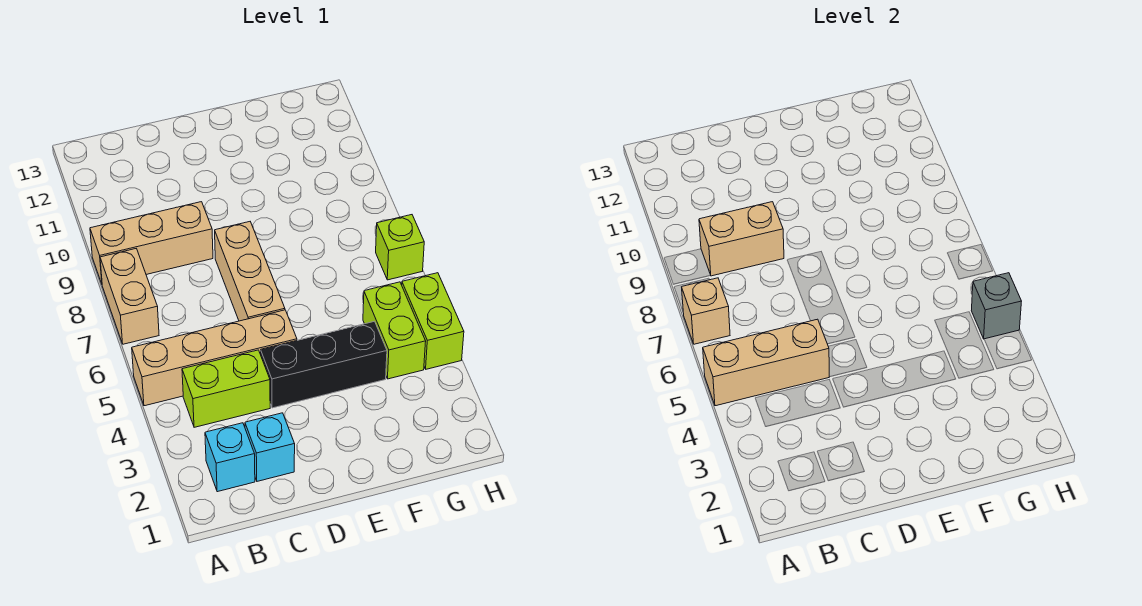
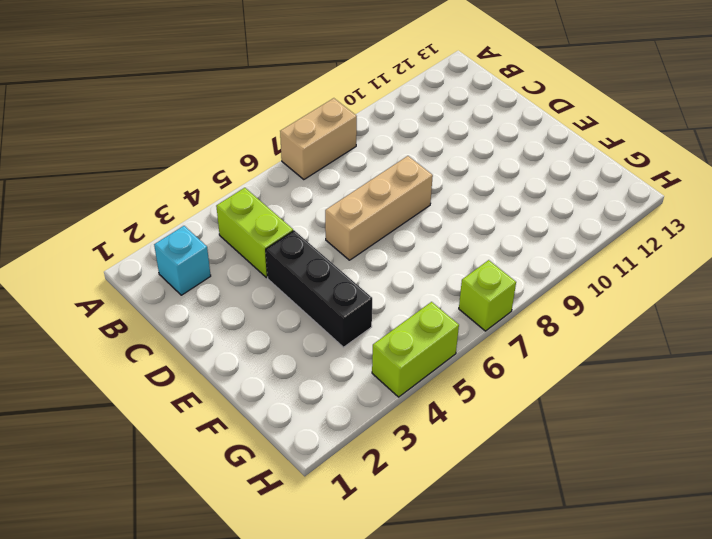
none -> tan 1x4 brick [132,310,297,406]
none -> tan 1x3 brick [90,202,213,284]
none -> cyan 1x1 brick [245,413,295,481]

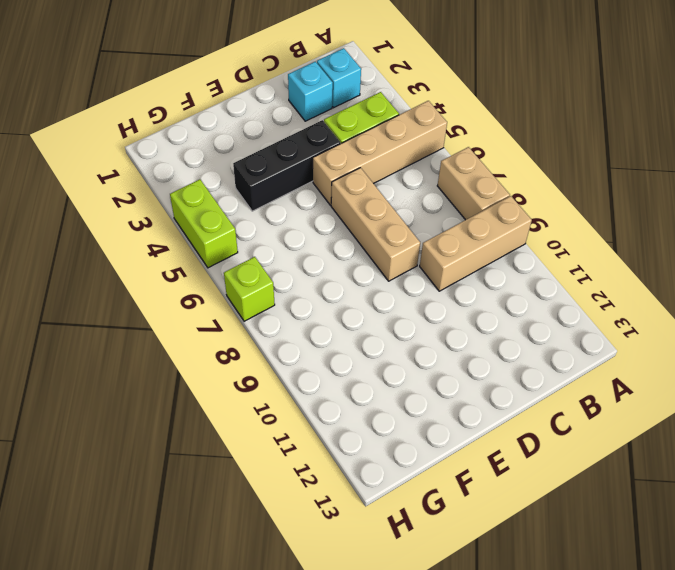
none -> lime 1x2 brick [363,282,426,379]
none -> tan 1x3 brick [703,319,829,406]
none -> tan 1x1 brick [682,278,730,344]

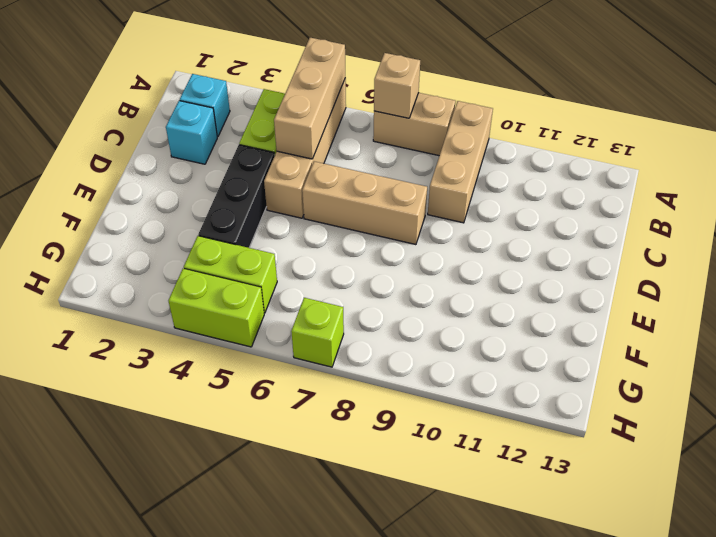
none -> tan 1x2 brick [699,202,784,276]
none -> grey 1x1 brick [971,273,1022,339]

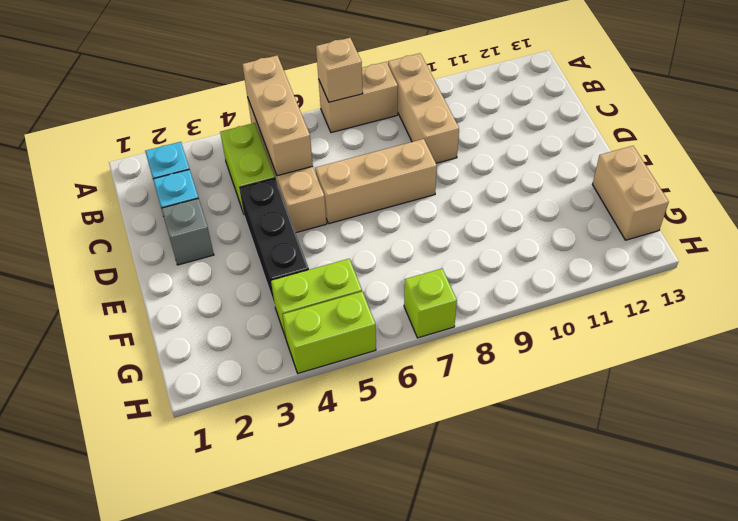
grey 1x1 brick [161,198,214,265] -> grey 1x1 brick moved to [971,273,1022,339]
tan 1x2 brick [592,146,669,240] -> tan 1x2 brick moved to [699,202,784,276]

